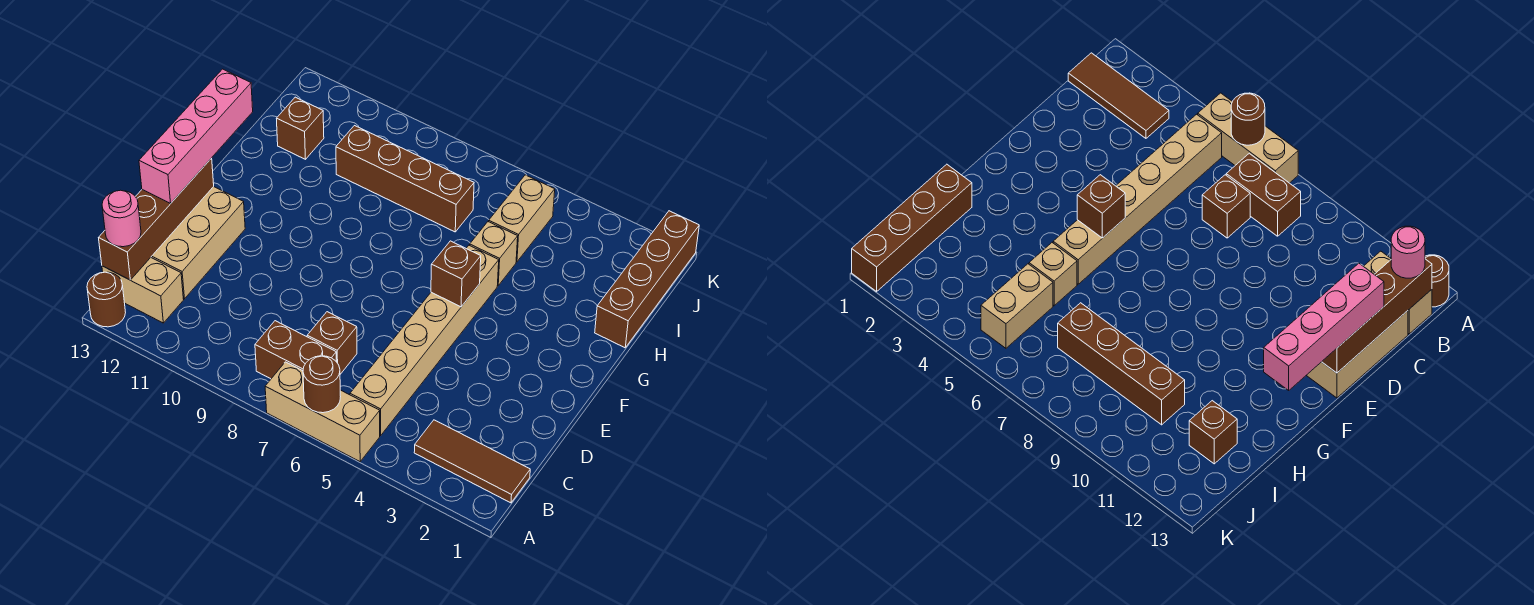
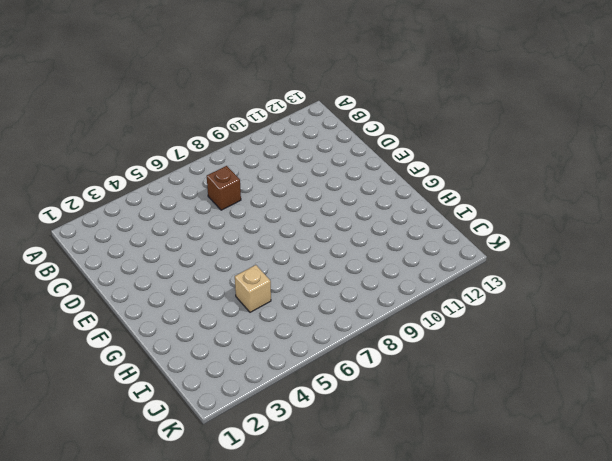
none -> tan 1x3 brick [265,362,380,462]
none -> brown 1x1 round brick [87,272,126,327]
none -> brown 1x3 tile [414,420,530,503]

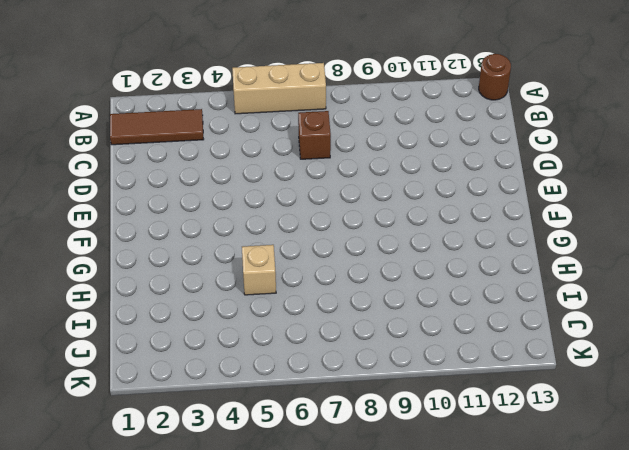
none -> tan 1x6 brick [350,245,499,435]
none -> brown 1x2 brick [255,321,337,379]
none -> tan 1x2 brick [102,258,184,323]

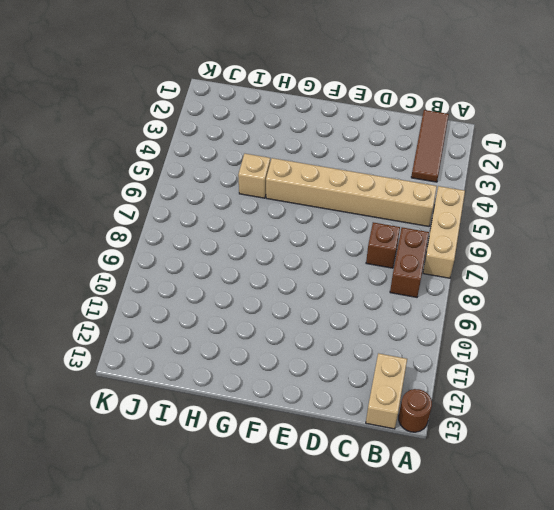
none -> tan 2x3 brick [151,187,245,299]
none -> brown 1x4 brick [595,211,699,348]
none -> tan 1x2 brick [489,175,555,262]

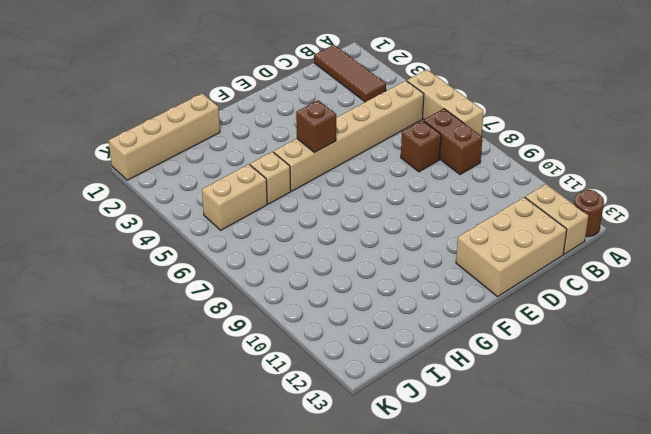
tan 1x4 brick [109,93,220,180] -> brown 1x4 brick [595,211,699,348]
none -> brown 1x4 brick [336,126,474,232]
none -> brown 1x1 brick [277,97,324,159]
none -> brown 1x1 round brick [303,356,340,413]

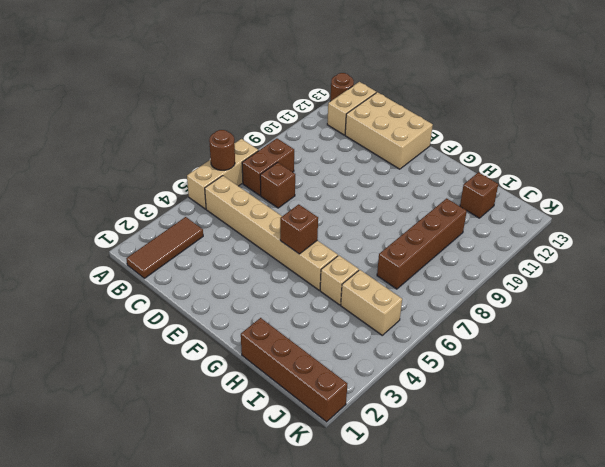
none -> brown 1x4 brick [99,158,214,280]
none -> pink 1x1 round brick [102,190,141,247]
none -> pink 1x4 brick [139,69,253,203]

